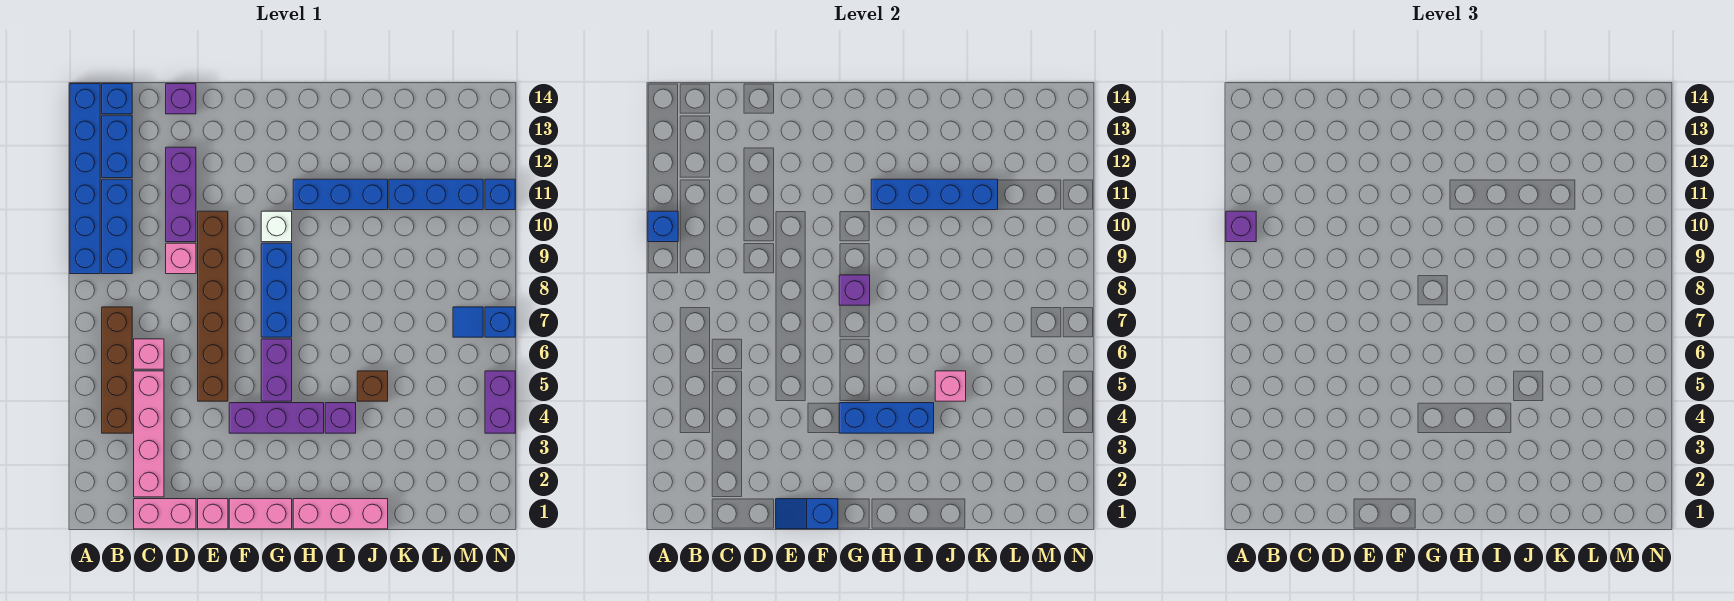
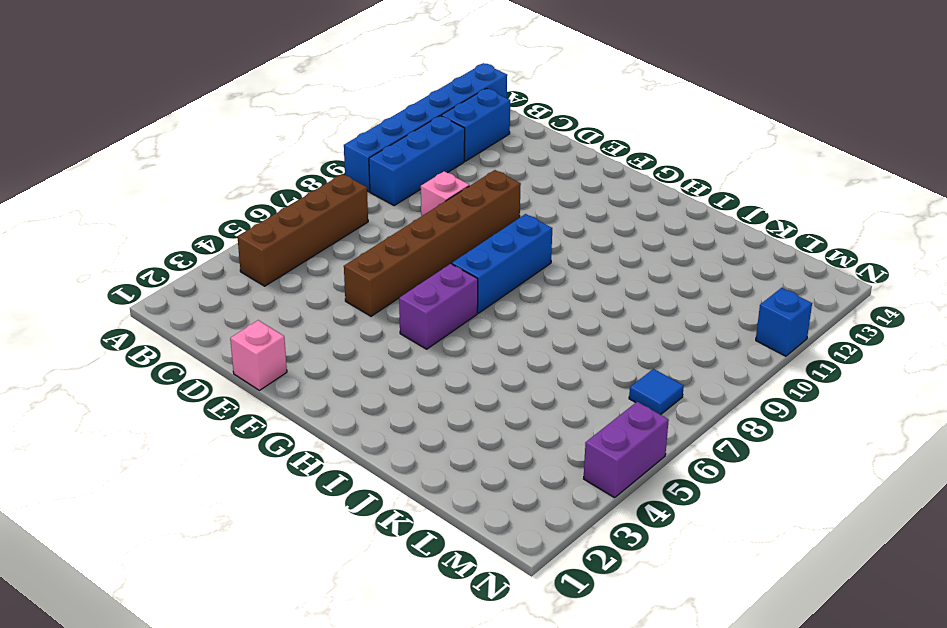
none -> blue 1x1 brick [102,84,132,114]
none -> pink 1x2 brick [134,499,196,529]
none -> pink 1x4 brick [134,371,164,497]
none -> pink 1x1 brick [134,339,164,369]

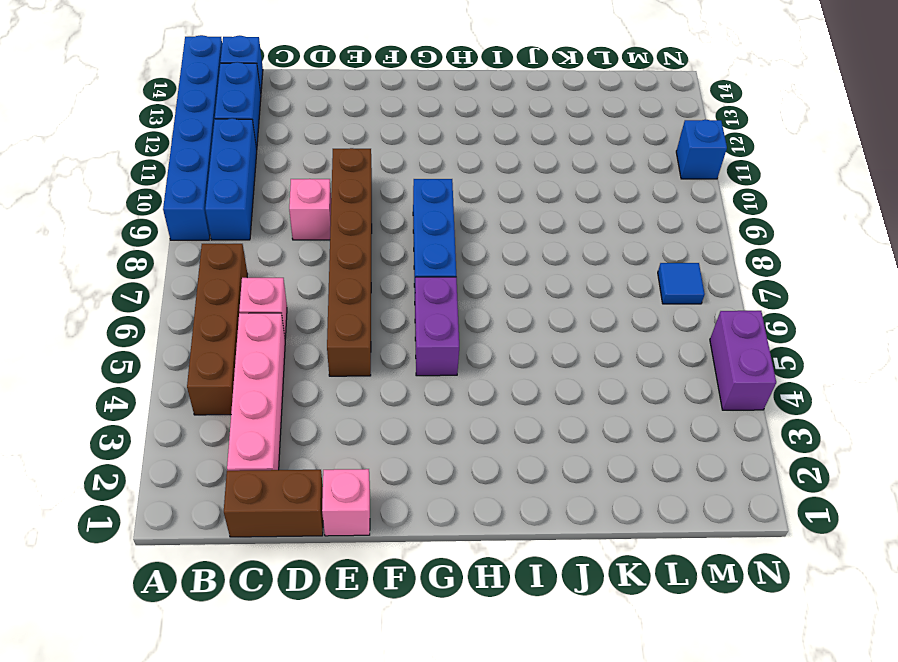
brown 1x2 brick [224,470,323,537] -> pink 1x2 brick [134,499,196,529]
none -> purple 1x3 brick [166,147,196,242]
none -> purple 1x1 brick [166,84,196,114]
none -> pink 1x2 brick [229,499,292,529]
none -> purple 1x3 brick [229,403,324,433]

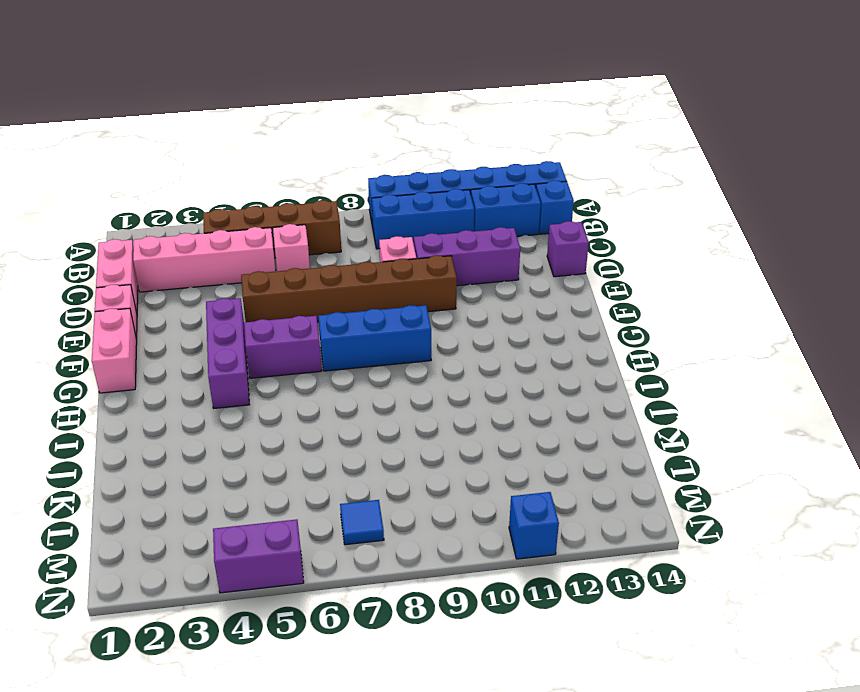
none -> white 1x1 brick [261,211,292,242]
none -> pink 1x3 brick [293,499,388,529]
none -> blue 1x3 brick [293,179,388,210]
none -> purple 1x1 brick [325,403,356,433]

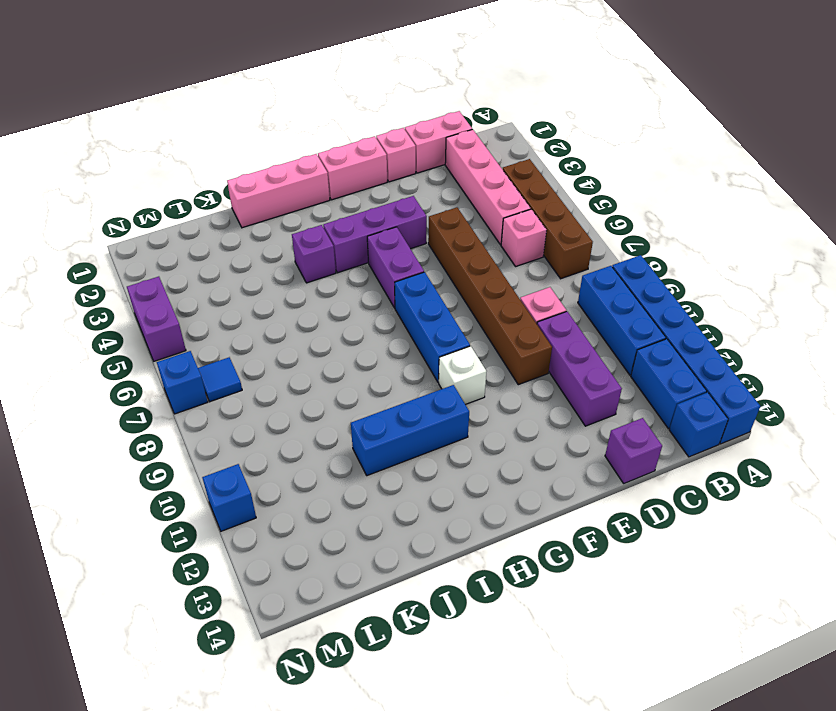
none -> brown 1x1 brick [357,371,388,401]
none -> blue 1x3 brick [389,179,483,210]
none -> blue 1x1 brick [648,211,678,242]
none -> blue 1x2 slope [776,499,838,529]

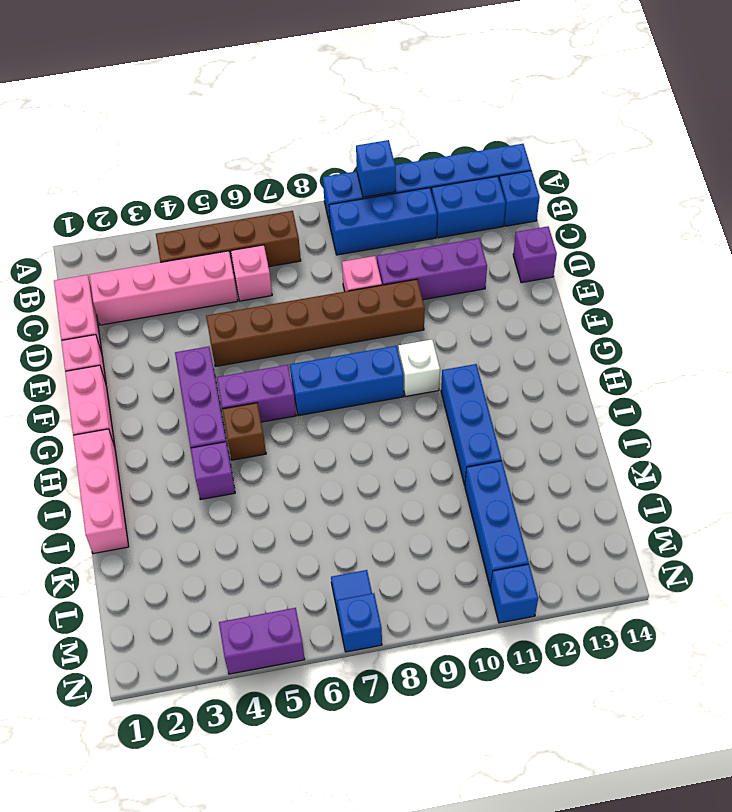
brown 1x1 brick [222,403,266,460] -> brown 1x1 brick moved to [357,371,388,401]
none -> blue 1x2 slope [776,499,838,529]
none -> blue 1x3 brick [839,403,934,433]
none -> purple 1x1 brick [839,275,870,305]
none -> blue 1x4 brick [871,179,998,210]

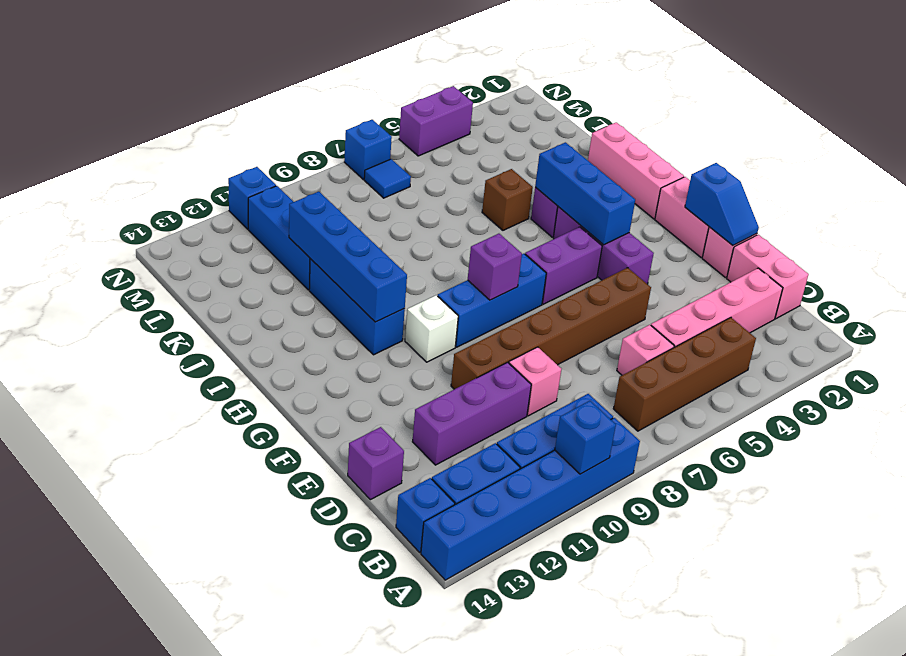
none -> pink 1x1 brick [935,371,966,401]
none -> purple 1x1 brick [1226,211,1256,242]

